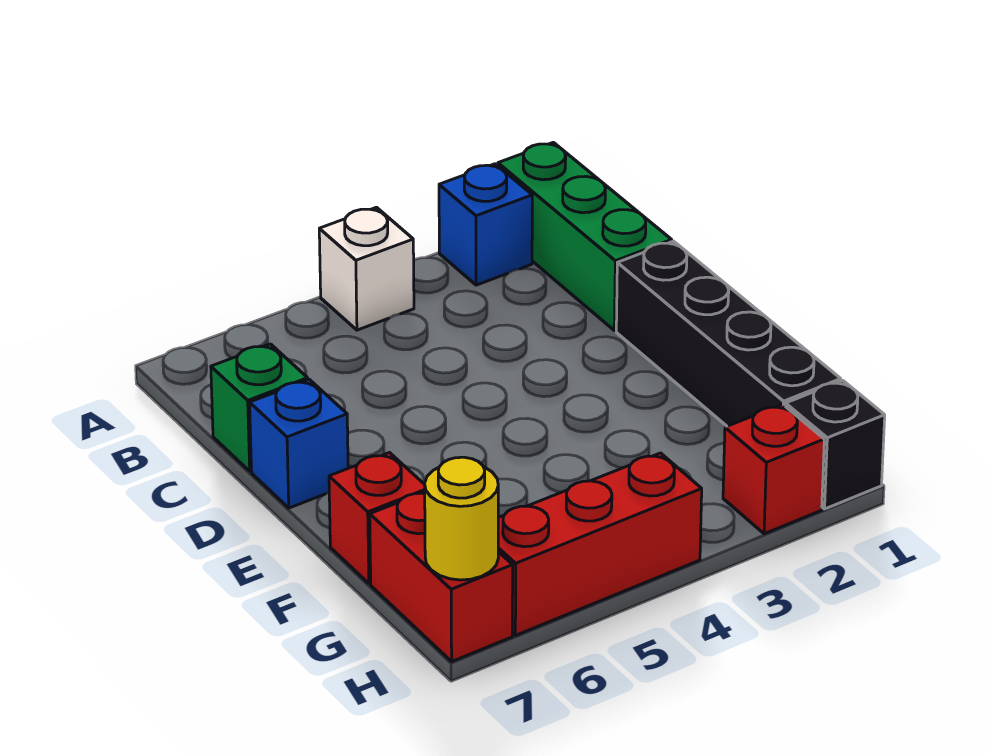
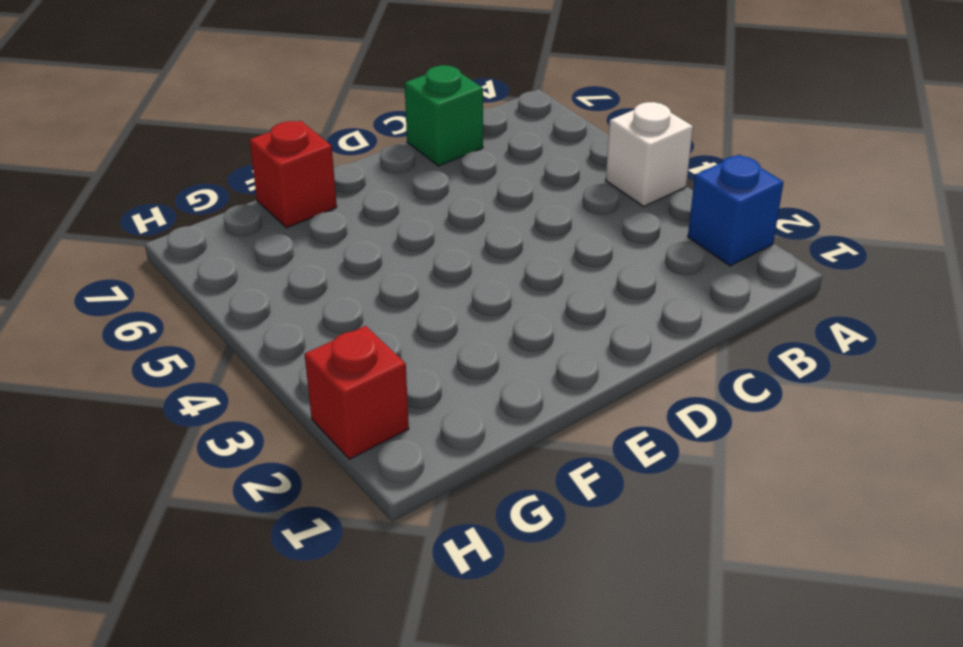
none -> green 1x3 brick [498,142,672,331]
none -> black 1x4 brick [616,241,841,426]
none -> blue 1x1 brick [250,380,348,508]

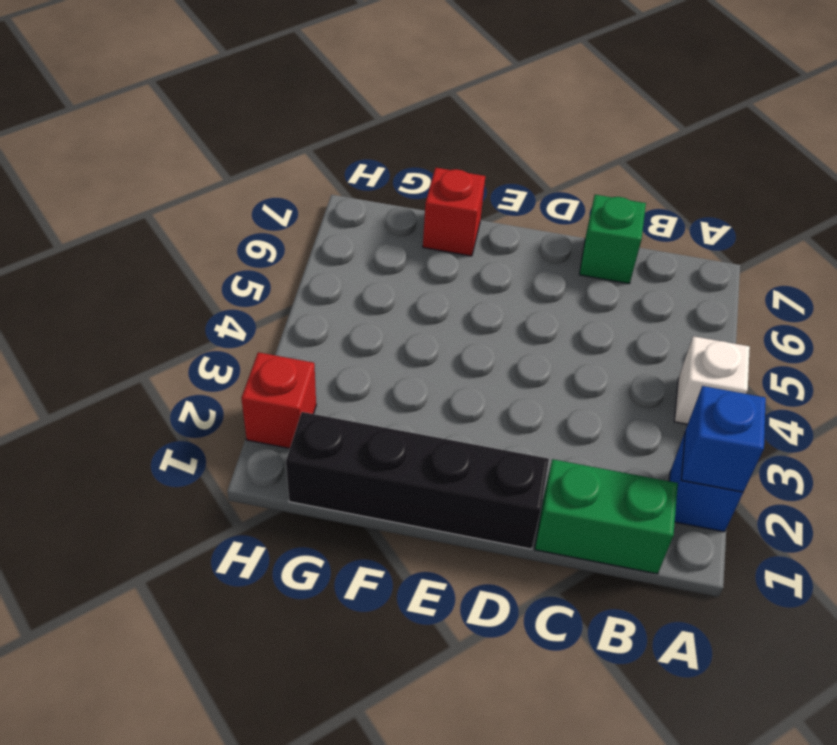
blue 1x1 brick [681,386,766,492] -> blue 1x1 brick moved to [250,380,348,508]
green 1x2 brick [535,459,678,574] -> green 1x3 brick [498,142,672,331]
none -> red 1x2 brick [370,492,513,661]
none -> black 1x1 brick [786,380,885,509]
none -> red 1x3 brick [498,453,702,635]

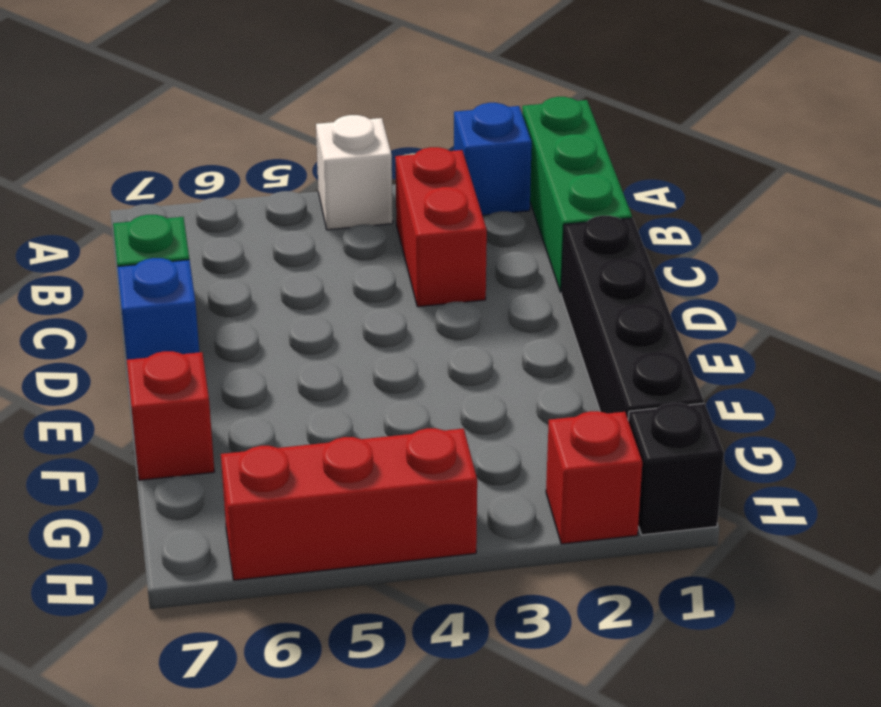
red 1x2 brick [395,147,487,307] -> red 1x2 brick moved to [370,492,513,661]
none -> yellow 1x1 round brick [425,457,498,580]

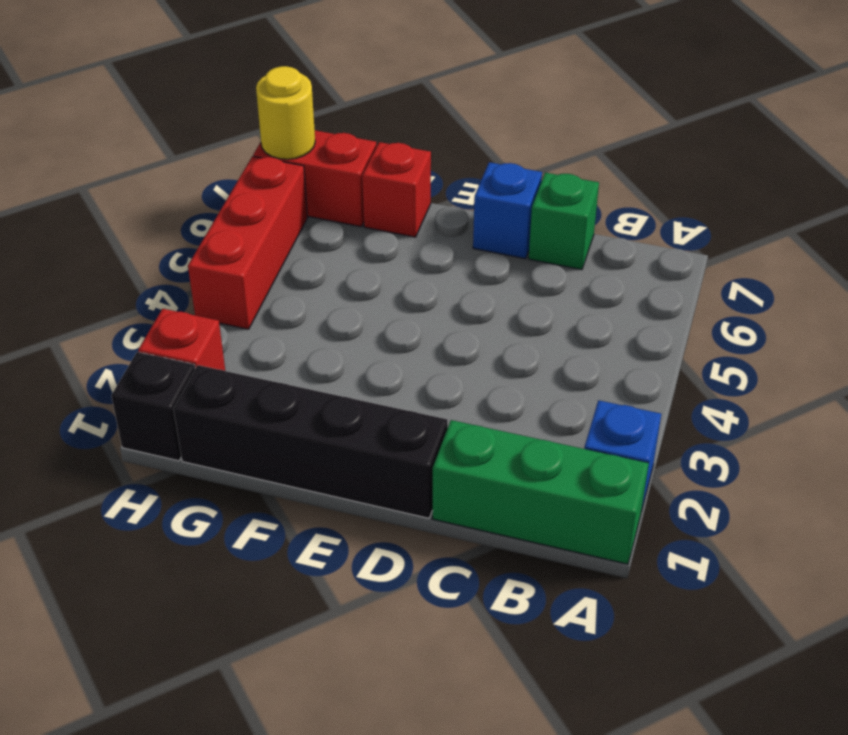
none -> white 1x1 brick [319,207,414,330]

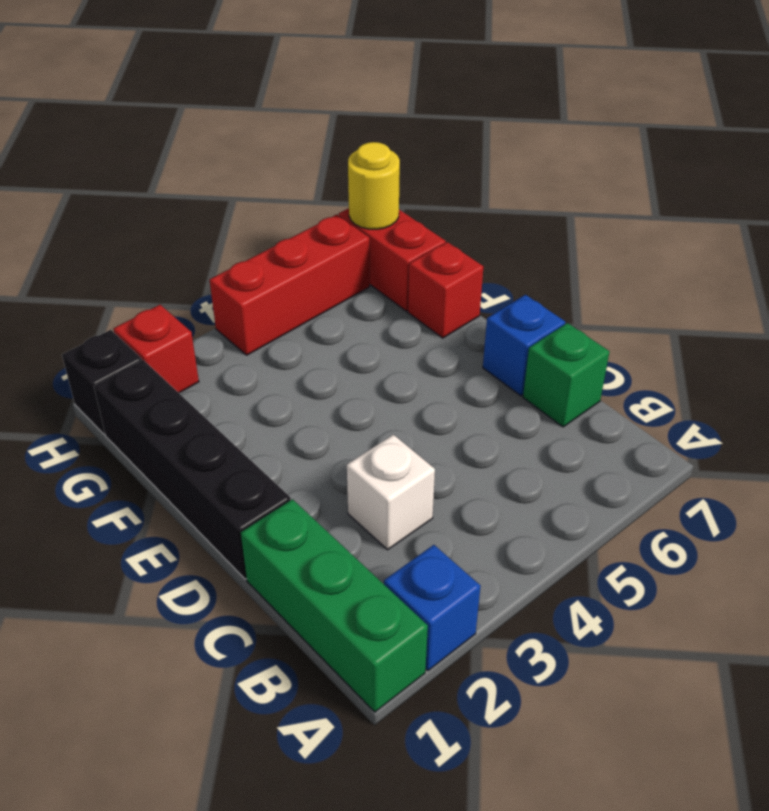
white 1x1 brick [347,435,435,550] -> white 1x1 brick moved to [319,207,414,330]

